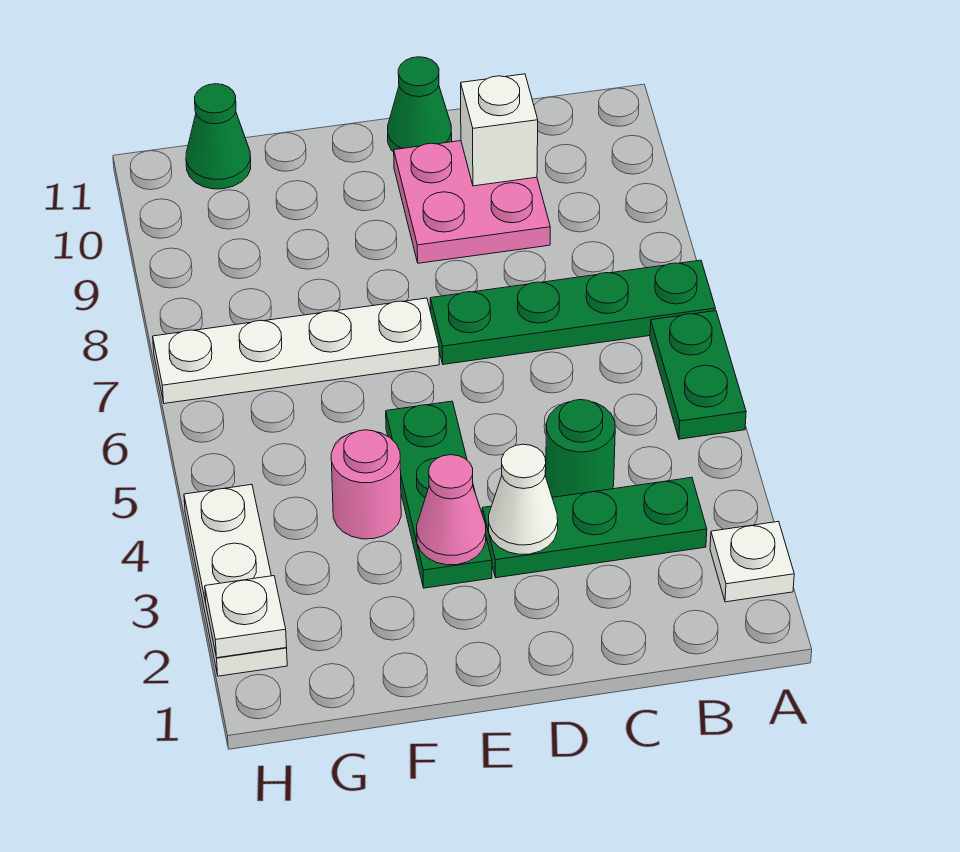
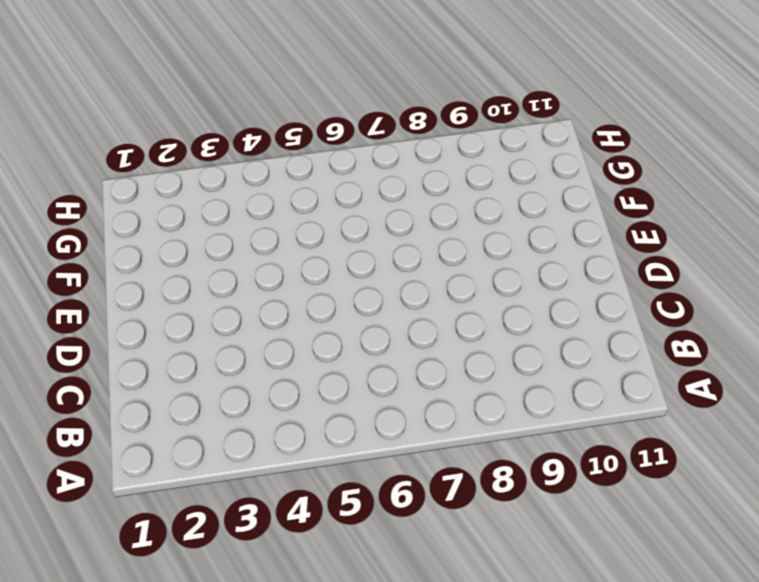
none -> white 1x1 plate [710,521,794,602]
none -> green 1x2 plate [650,311,746,439]
none -> green 1x4 plate [430,260,716,364]

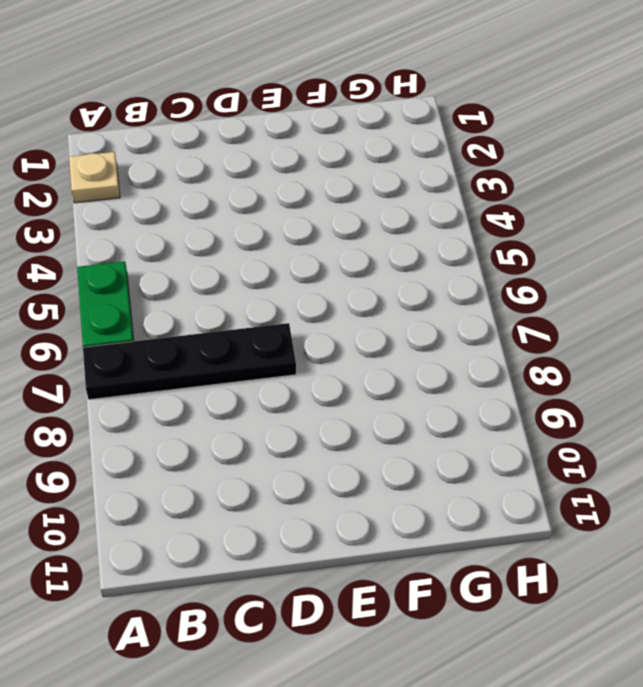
tan 1x1 plate [69,152,120,203] -> white 1x1 plate [710,521,794,602]
black 1x4 plate [83,323,296,400] -> green 1x4 plate [430,260,716,364]
none -> green 1x3 plate [482,477,707,578]
none -> green 1x1 round brick [546,400,615,497]
none -> pink 2x2 plate [394,141,550,263]

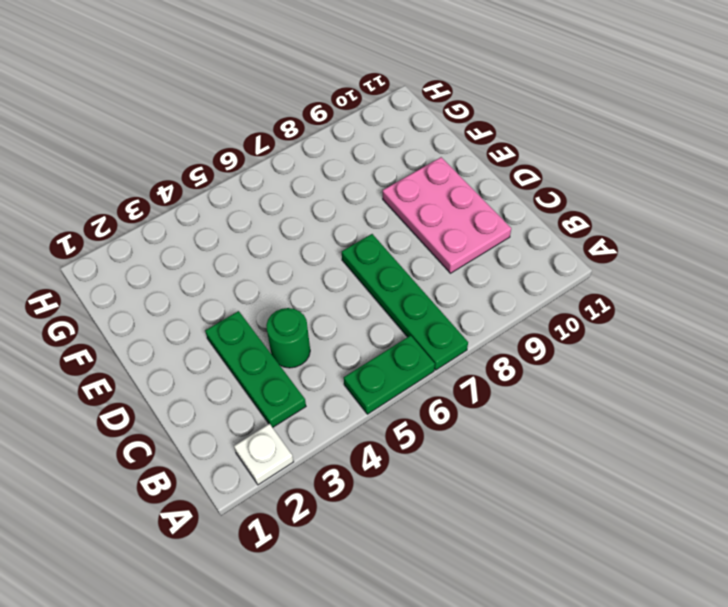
pink 2x3 plate [383,157,511,273] -> pink 2x2 plate [394,141,550,263]
none -> green 1x1 cone [388,57,452,152]
none -> green 1x3 plate [386,401,492,588]
none -> white 1x4 plate [153,298,439,404]

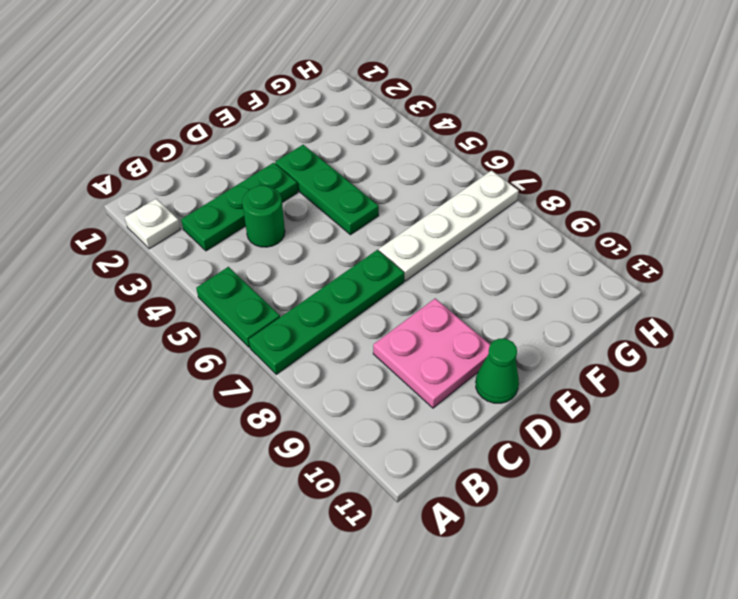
none -> pink 1x1 round brick [331,430,401,539]
none -> green 1x1 cone [186,84,251,189]
none -> white 1x3 plate [184,485,287,676]

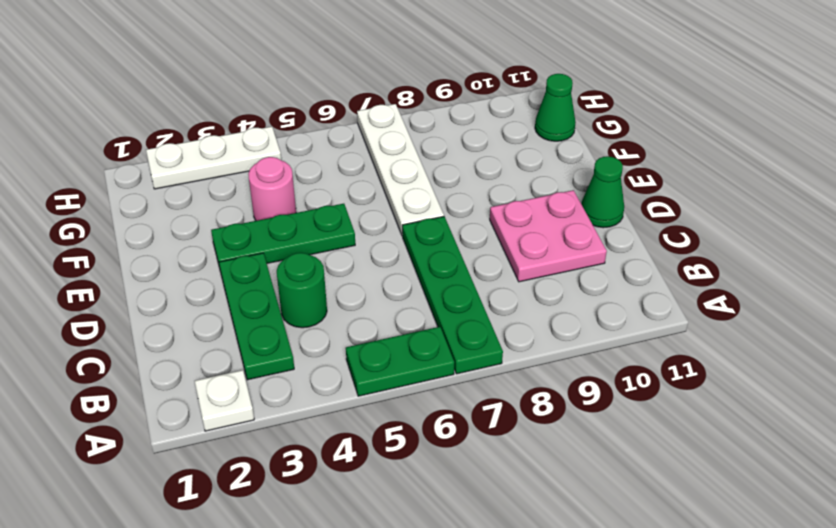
none -> white 1x1 brick [461,74,538,186]
none -> white 1x1 cone [489,444,558,554]
none -> pink 1x1 cone [417,455,486,565]

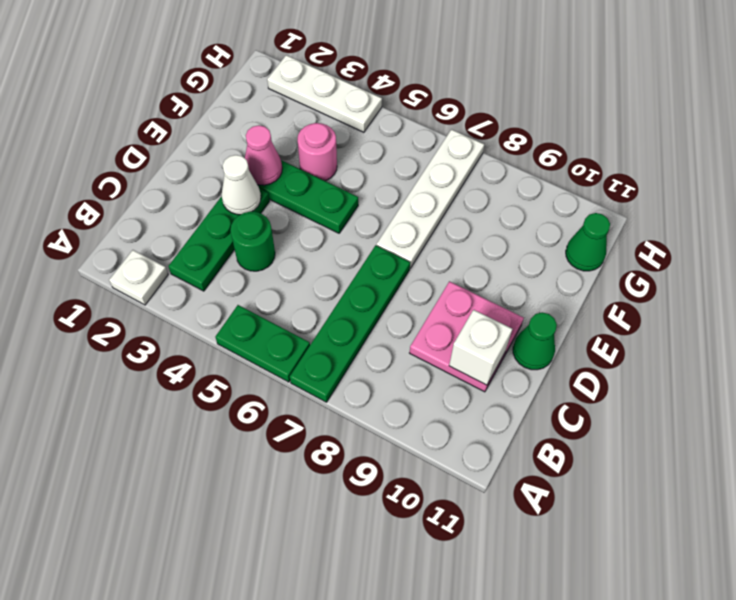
none -> white 1x1 plate [205,576,287,658]

